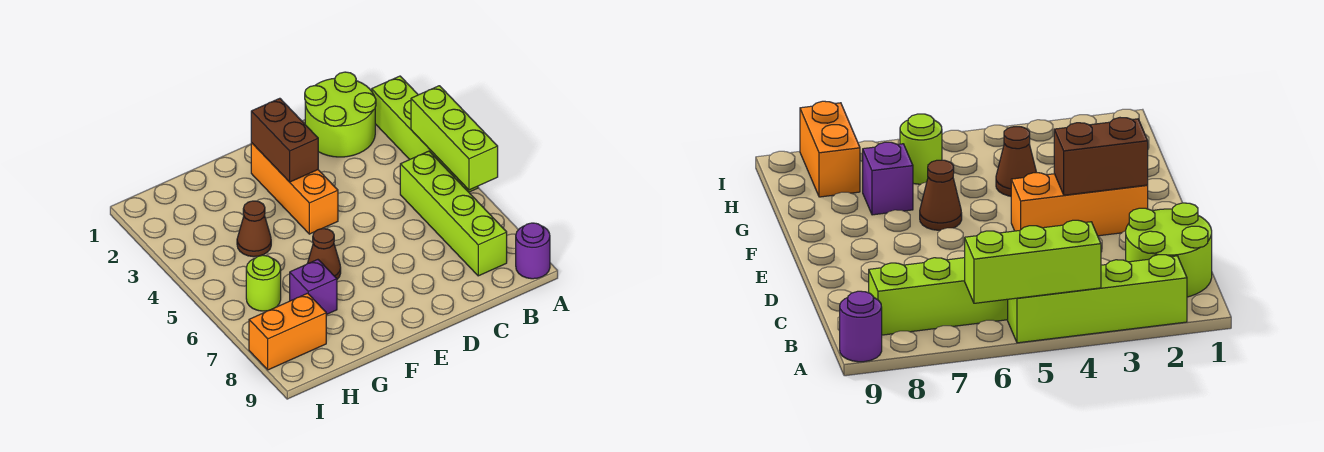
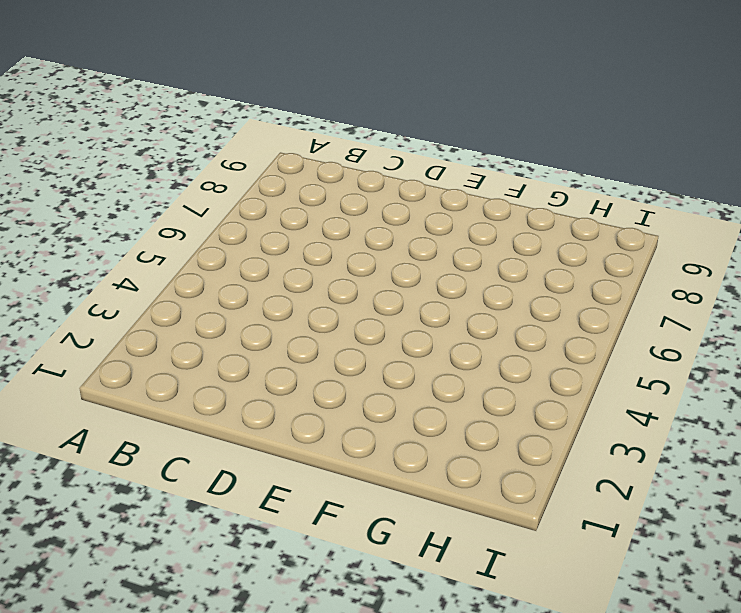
none -> lime 1x4 brick [372,76,478,192]
none -> purple 1x1 round brick [516,223,550,279]
none -> lime 2x2 round brick [305,72,376,157]

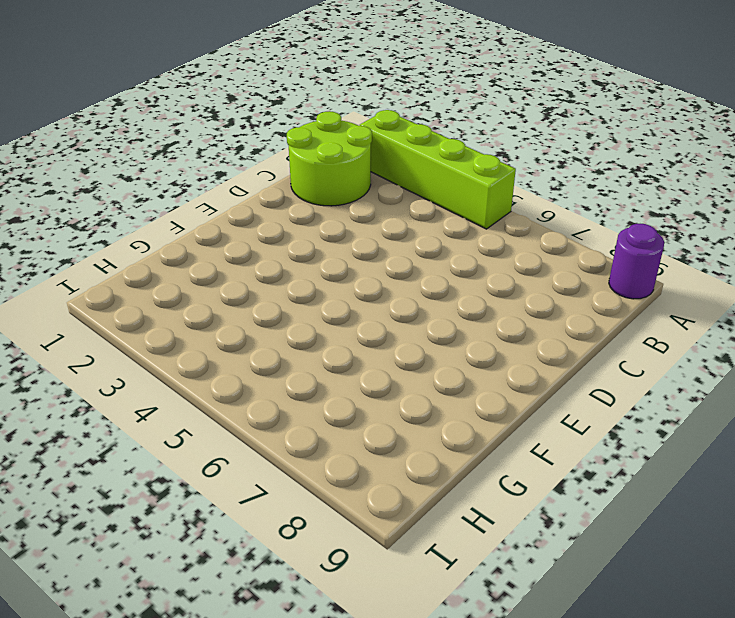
none -> lime 1x4 brick [400,151,507,276]
none -> orange 1x3 brick [251,143,338,234]
none -> brown 1x1 cone [307,229,341,279]

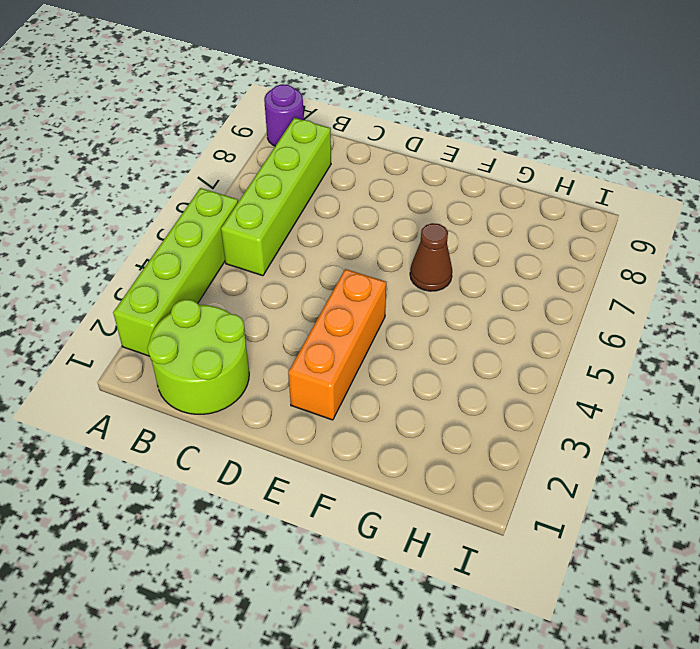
none -> brown 1x1 cone [237,201,271,257]
none -> purple 1x1 brick [290,260,337,315]
none -> lime 1x1 round brick [246,255,281,311]

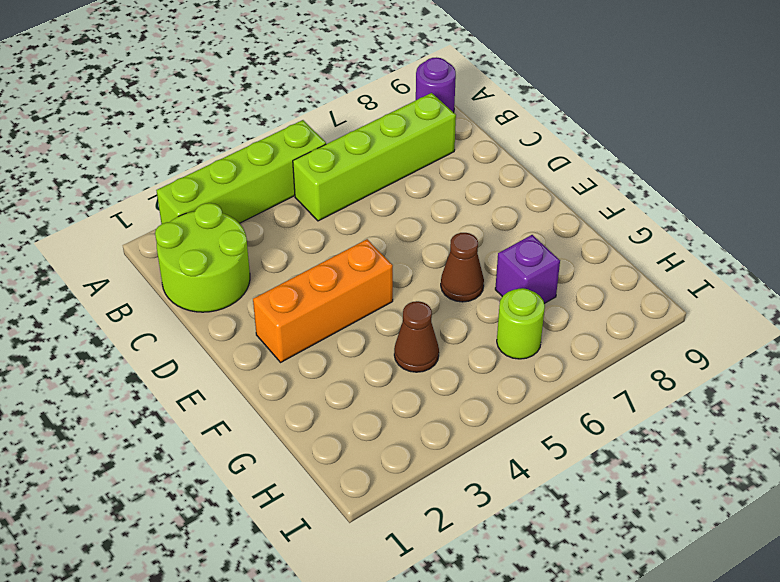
none -> orange 1x2 brick [249,293,326,370]
none -> lime 1x3 brick [411,86,498,190]
none -> brown 1x2 brick [251,98,318,182]

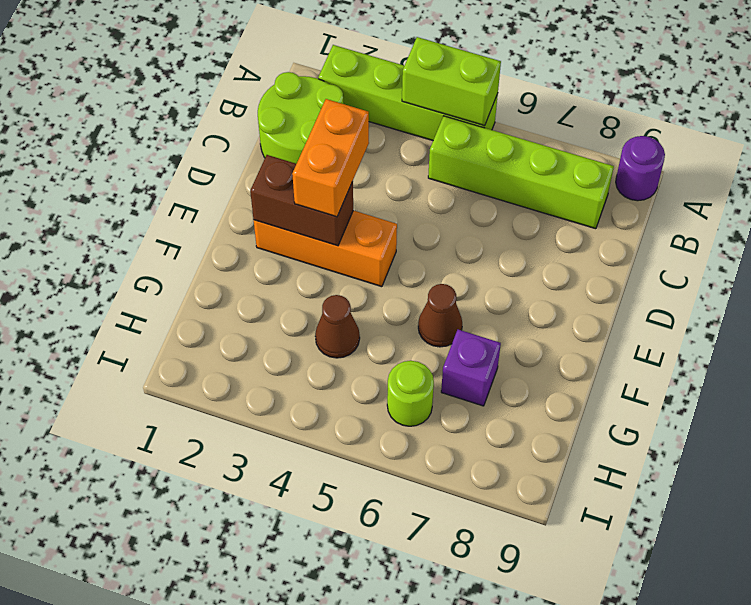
lime 1x2 brick [402,37,501,126] -> lime 1x3 brick [411,86,498,190]
orange 1x2 brick [292,99,369,217] -> orange 1x2 brick moved to [249,293,326,370]

